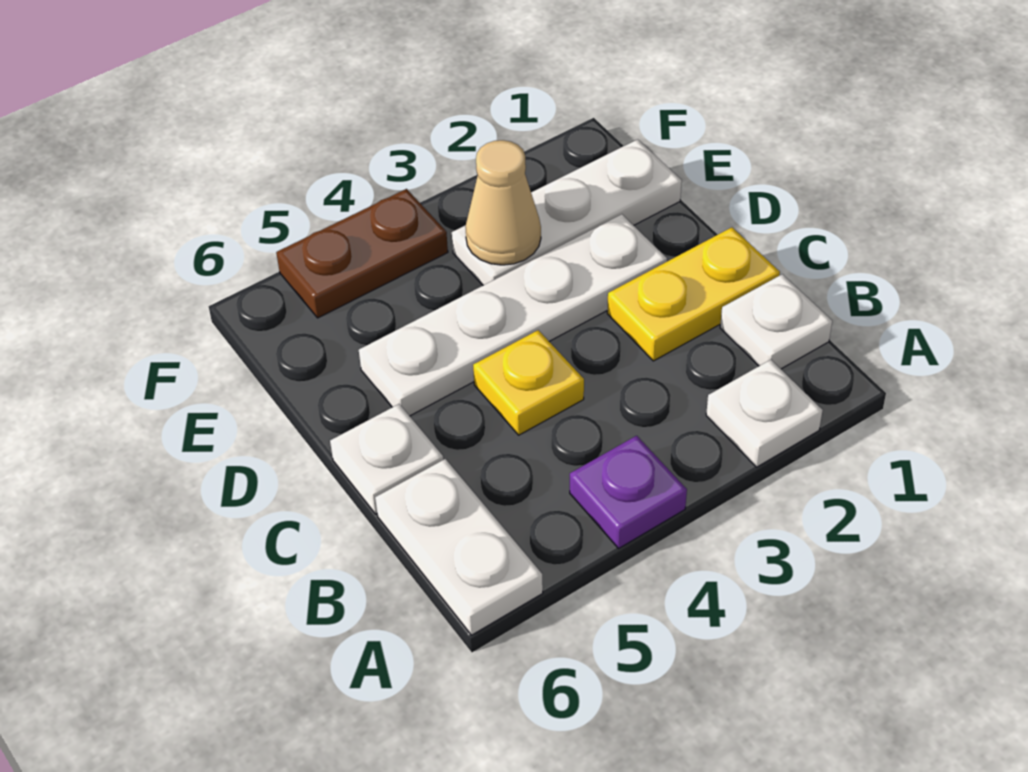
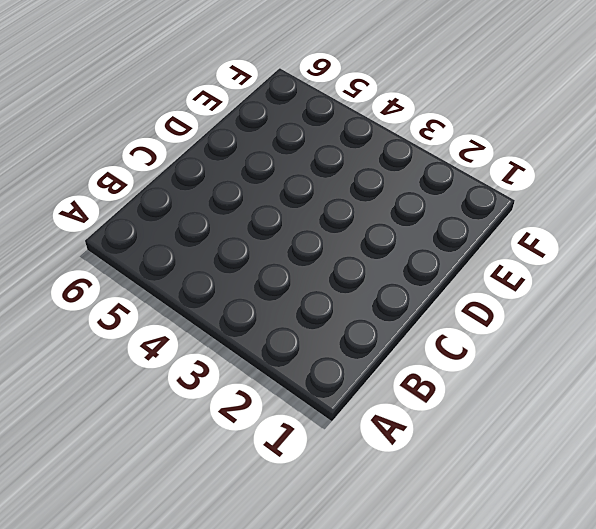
none -> white 1x1 plate [706,360,823,467]
none -> purple 1x1 plate [570,436,687,548]

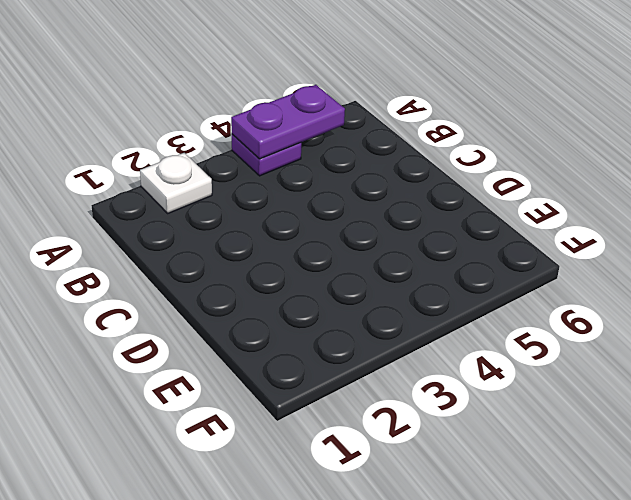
purple 1x2 plate [231,85,345,159] -> none
none -> white 1x2 plate [375,459,543,635]
none -> white 1x1 plate [720,274,832,369]

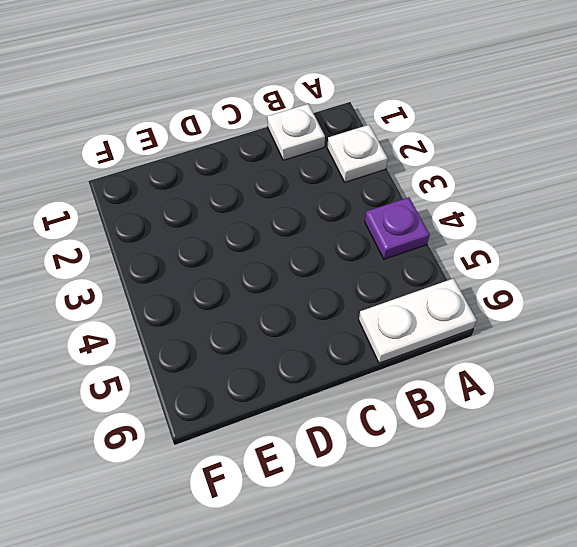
none -> yellow 1x2 plate [607,227,780,361]
none -> yellow 1x1 plate [473,330,584,435]

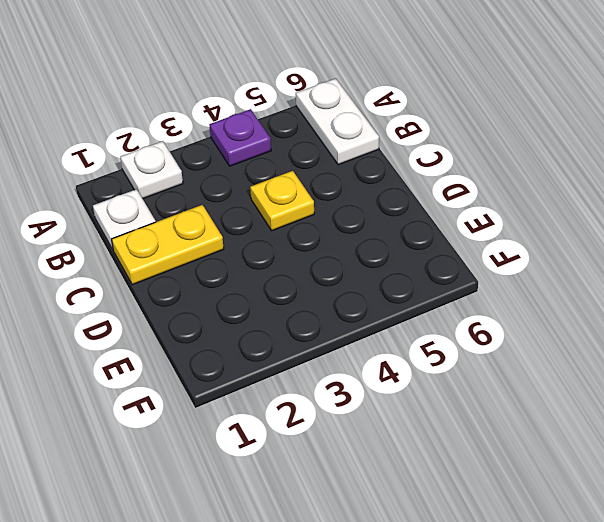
none -> white 1x1 plate [330,404,443,514]
none -> white 1x4 plate [359,214,667,416]

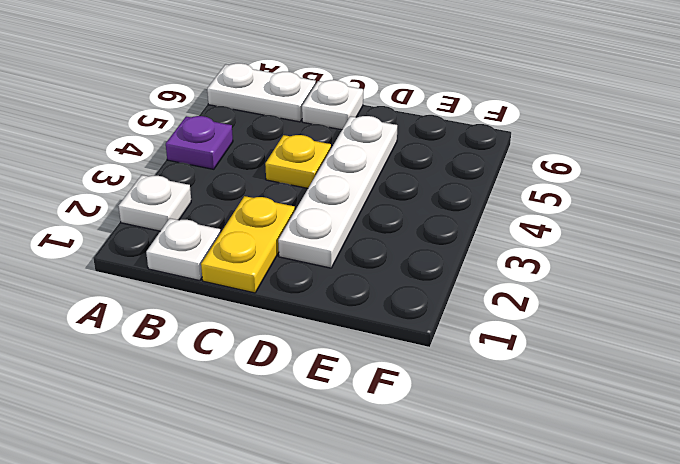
none -> white 1x3 plate [452,139,682,285]
none -> brown 1x2 plate [276,189,448,318]

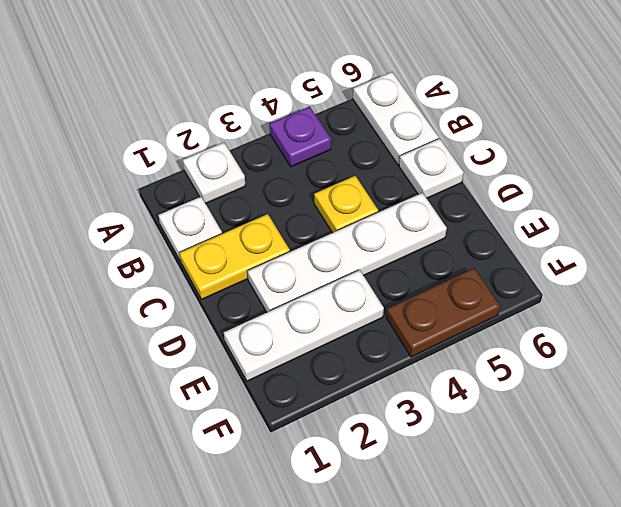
none -> tan 1x1 cone [465,140,541,265]

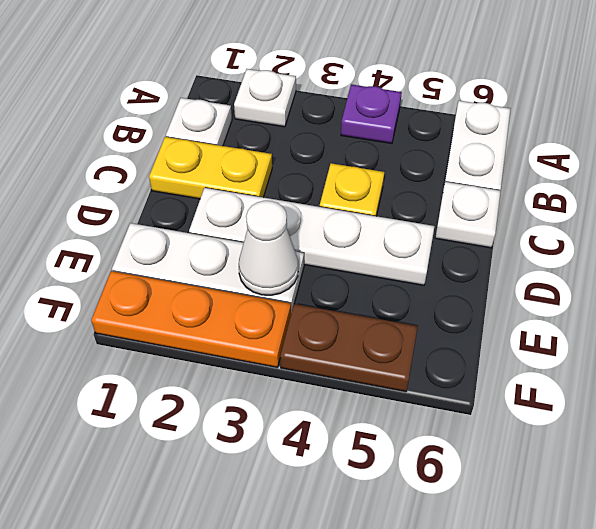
white 1x1 cone [239,201,298,295] -> tan 1x1 cone [465,140,541,265]
orange 1x3 plate [91,271,291,367] -> none

